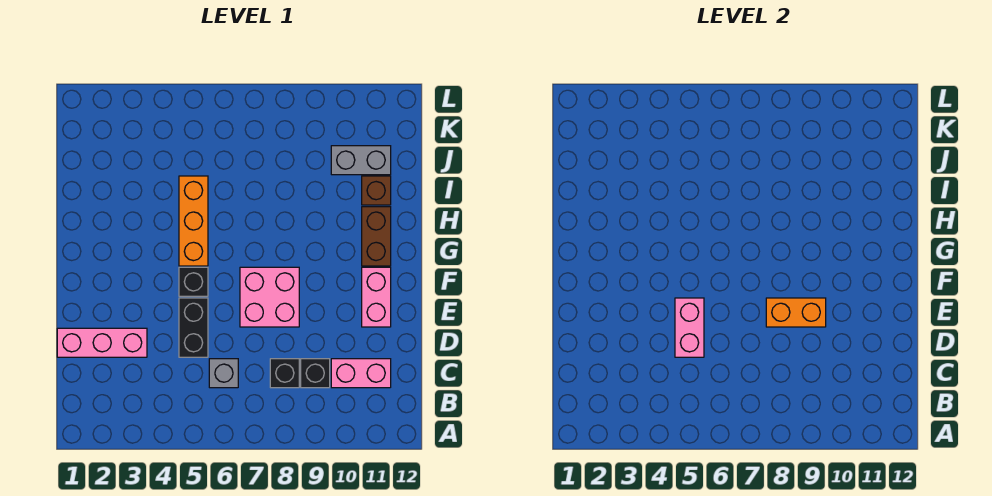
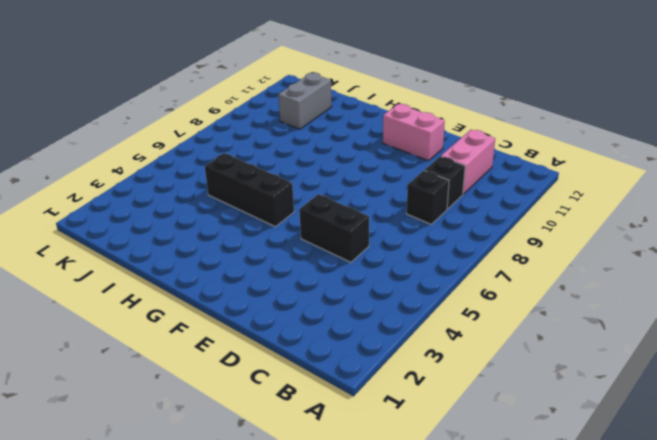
black 1x3 brick [205,153,294,227] -> orange 1x3 brick [179,176,208,266]
none -> grey 1x1 brick [209,359,238,388]
none -> pink 1x3 brick [57,328,147,357]
none -> pink 2x2 brick [240,267,299,327]

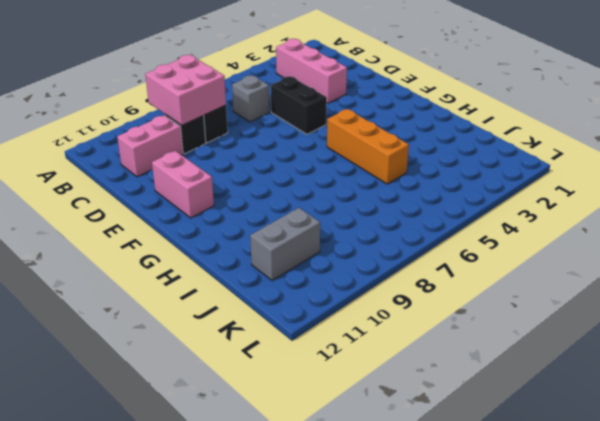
pink 1x3 brick [276,39,347,103] -> pink 1x3 brick turned to [57,328,147,357]
pink 2x2 brick [145,55,226,125] -> pink 2x2 brick moved to [240,267,299,327]
none -> black 1x1 brick [179,267,208,296]
none -> brown 1x2 brick [362,207,391,266]
none -> brown 1x1 brick [362,176,391,205]

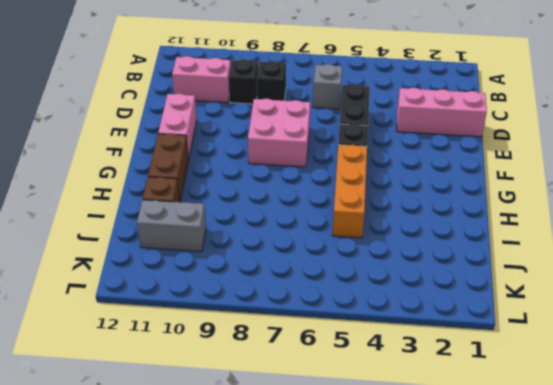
none -> pink 1x2 brick [675,298,704,357]
none -> orange 1x2 brick [766,298,826,327]

